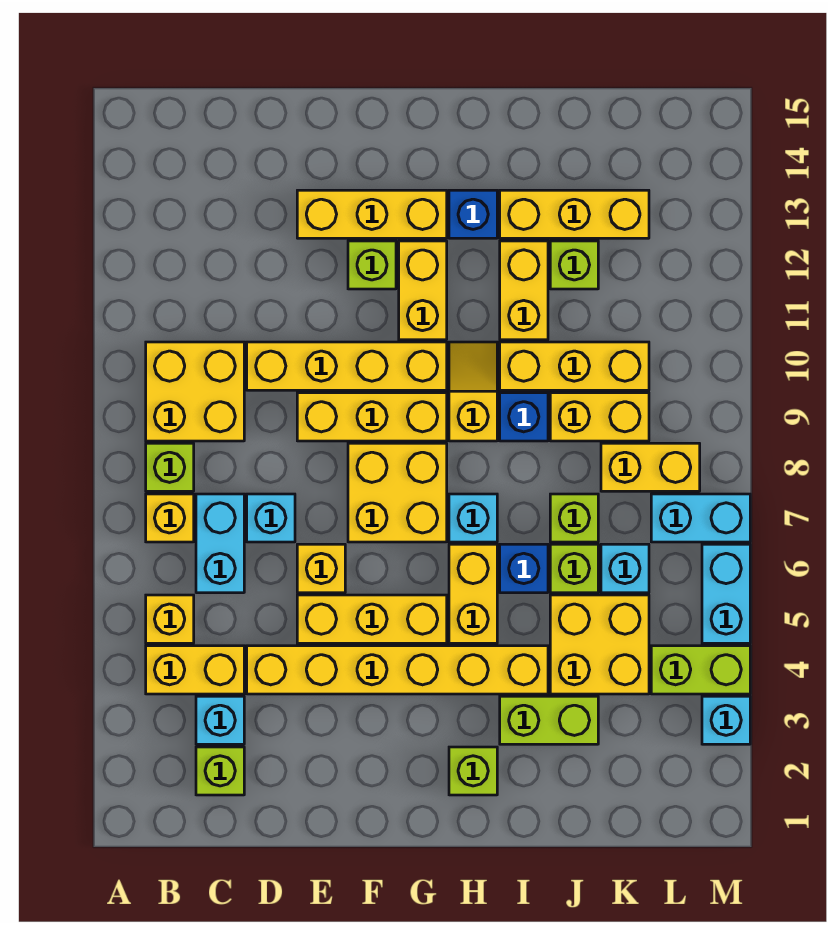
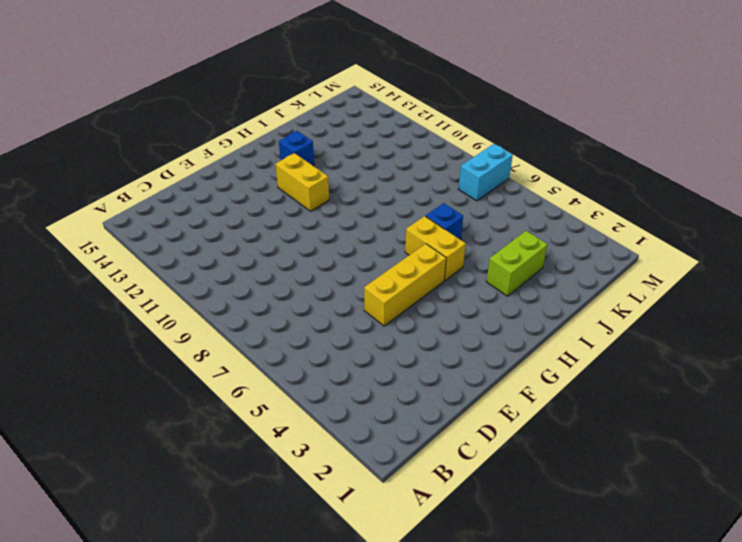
none -> yellow 1x2 brick [146,646,244,694]
none -> yellow 1x1 brick [146,595,194,643]
none -> yellow 1x1 brick [146,494,194,542]
none -> lime 1x1 brick [146,443,194,491]

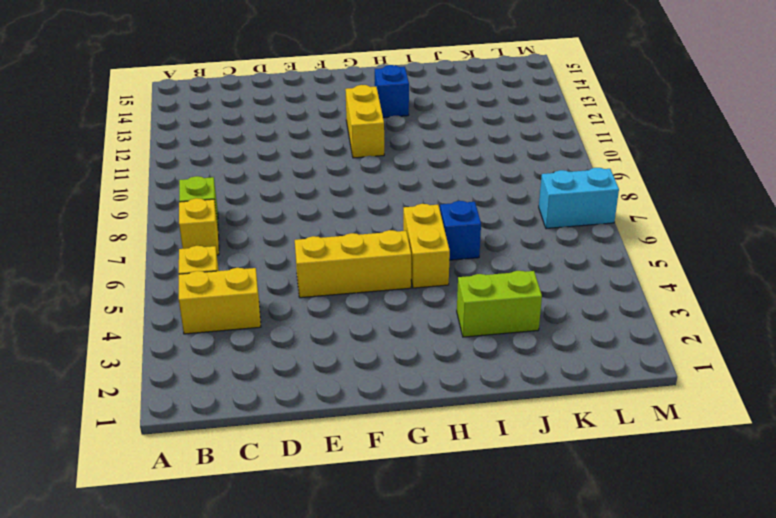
none -> yellow 2x2 brick [146,342,244,441]
none -> lime 1x1 brick [196,747,244,795]
none -> cyan 1x1 brick [196,696,244,744]
none -> cyan 1x2 brick [196,494,244,593]

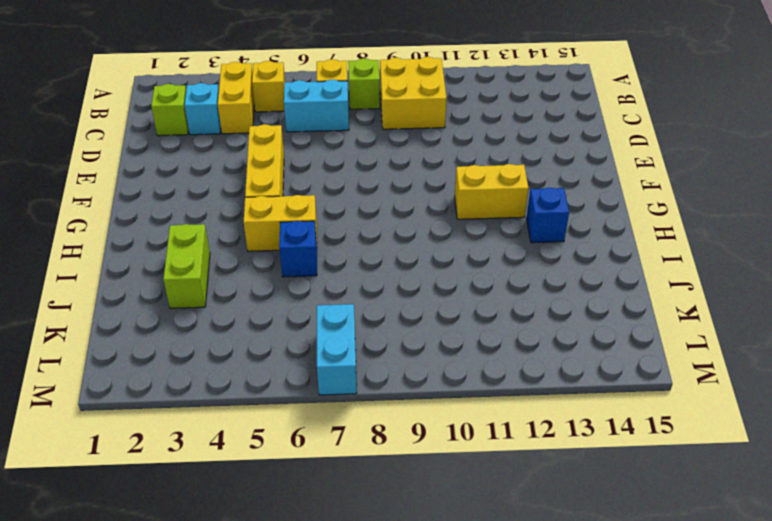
none -> yellow 1x6 brick [247,646,548,694]
none -> cyan 1x1 brick [247,494,295,542]
none -> yellow 1x4 brick [247,342,447,390]
none -> yellow 1x1 brick [297,544,345,593]

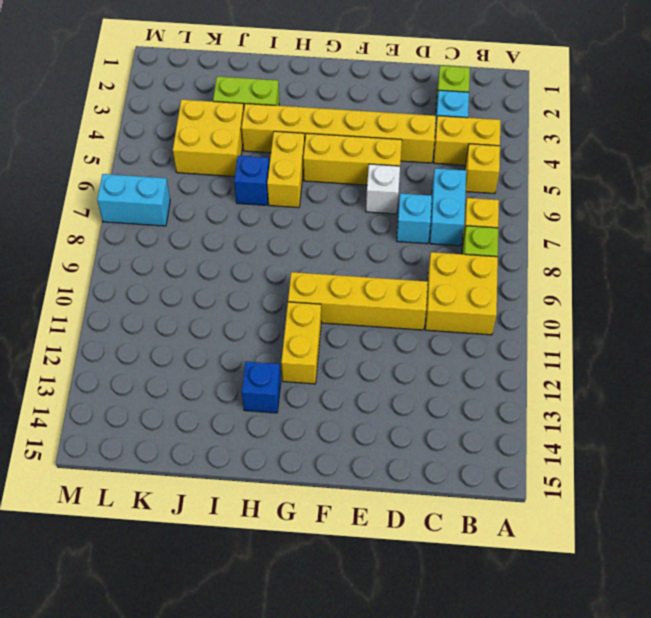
white 1x1 brick [366,164,400,214] -> yellow 1x1 brick [297,544,345,593]
none -> yellow 1x3 brick [297,393,447,441]
none -> yellow 1x3 brick [297,190,447,238]
none -> yellow 2x2 brick [348,443,447,542]
none -> lime 1x1 brick [348,241,396,289]

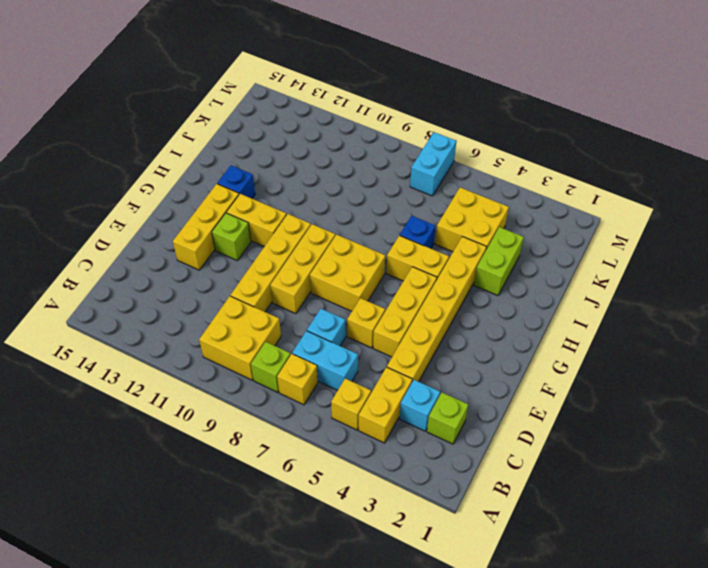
none -> lime 1x1 brick [449,747,497,795]
none -> cyan 1x1 brick [449,494,497,542]
none -> yellow 1x2 slope [449,342,497,441]
none -> blue 1x1 brick [500,393,548,441]

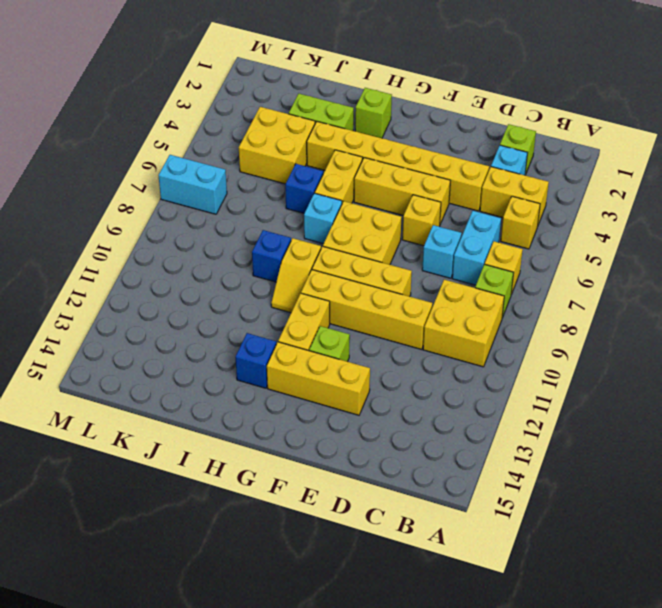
none -> yellow 1x3 brick [500,342,649,390]
none -> yellow 1x2 brick [500,241,548,340]
none -> yellow 1x3 brick [500,190,649,238]
none -> lime 1x1 brick [550,544,598,593]

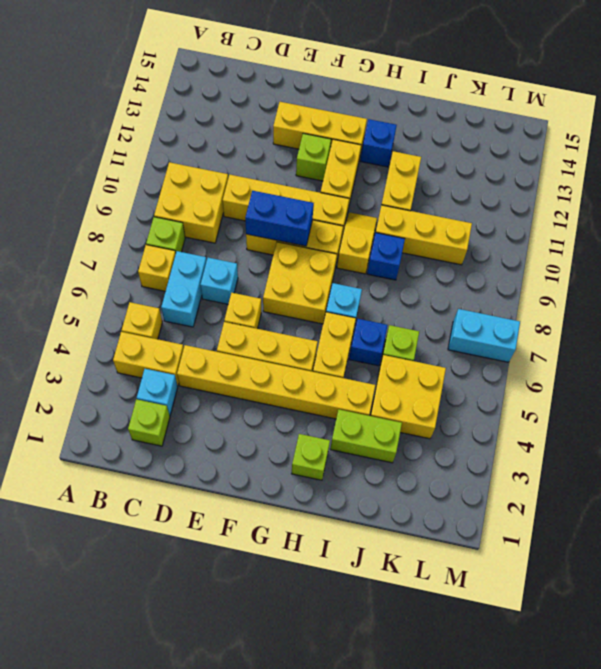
blue 1x2 brick [245,191,314,246] -> none
none -> yellow 1x3 brick [500,190,649,238]
none -> lime 1x1 brick [550,494,598,542]
none -> yellow 1x2 brick [550,393,649,441]
none -> lime 1x1 brick [550,241,598,289]

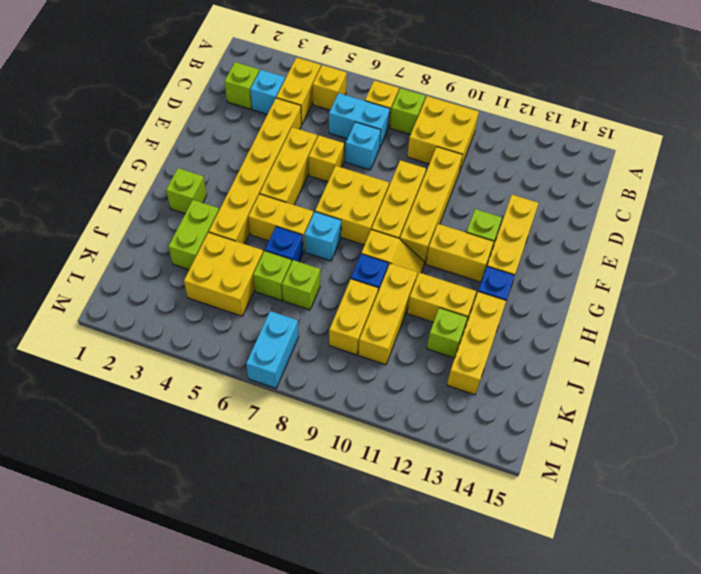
none -> cyan 1x1 brick [601,544,649,593]
none -> yellow 1x2 brick [601,443,700,491]
none -> lime 1x2 brick [651,646,750,694]
none -> cyan 1x1 brick [702,696,750,744]

